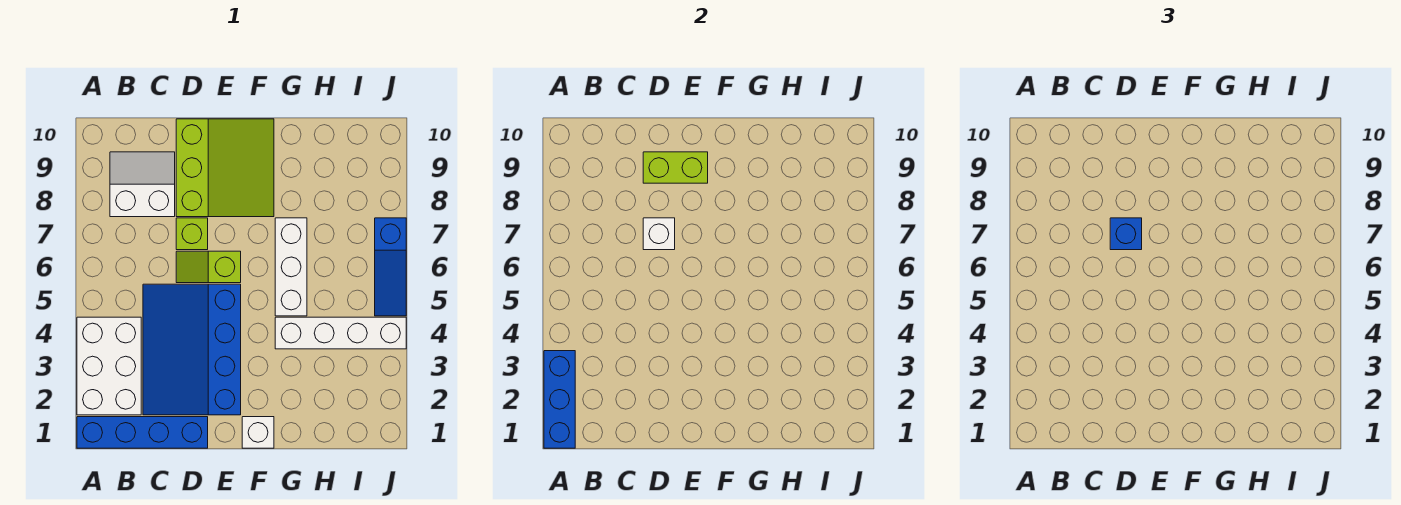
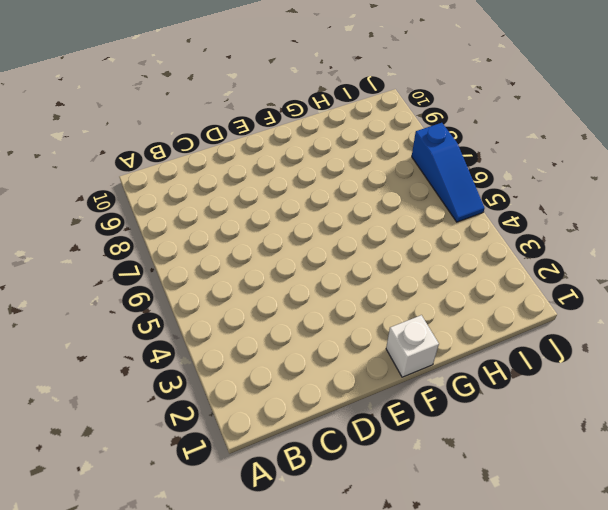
none -> blue 1x4 brick [77,417,208,448]
none -> white 2x3 brick [77,317,141,415]
none -> white 2x2 slope [110,152,175,217]

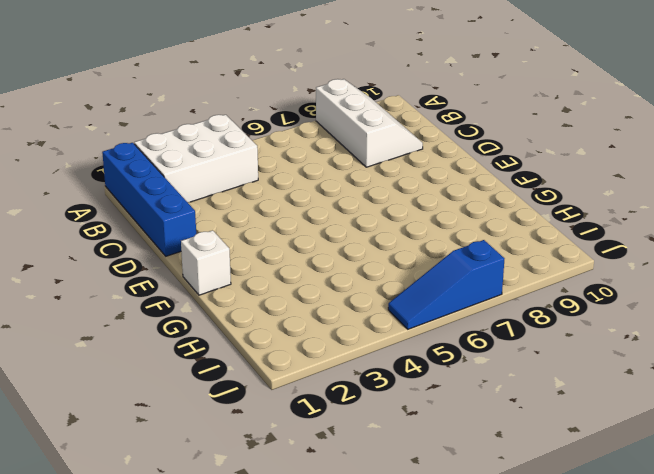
white 2x3 slope [316,79,423,167] -> white 2x2 slope [110,152,175,217]
none -> blue 3x4 slope [143,284,241,415]
none -> lime 1x2 slope [176,251,241,283]
none -> lime 1x1 brick [176,218,208,250]

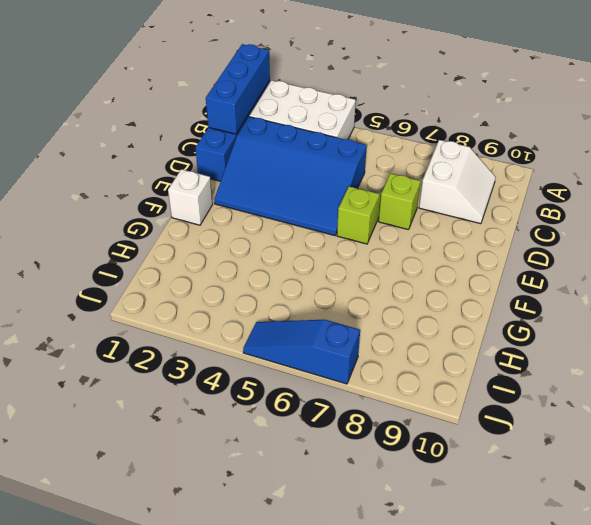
blue 1x3 brick [206,44,270,134] -> blue 1x3 brick turned to [544,351,575,448]
blue 3x4 slope [214,117,367,236] -> blue 3x4 slope turned to [143,284,241,415]
none -> lime 3x3 slope [176,119,274,217]
none -> white 1x4 brick [275,317,406,349]
none -> white 1x3 brick [275,218,307,316]

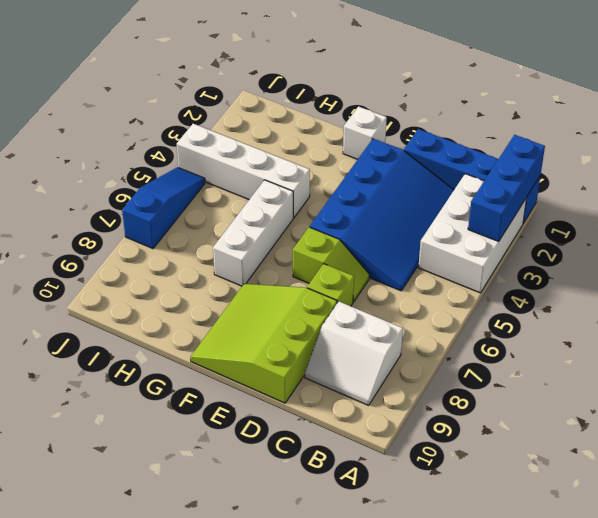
none -> white 1x1 brick [643,218,675,250]
none -> lime 1x2 brick [643,152,708,183]
none -> blue 1x1 brick [1110,218,1142,250]

